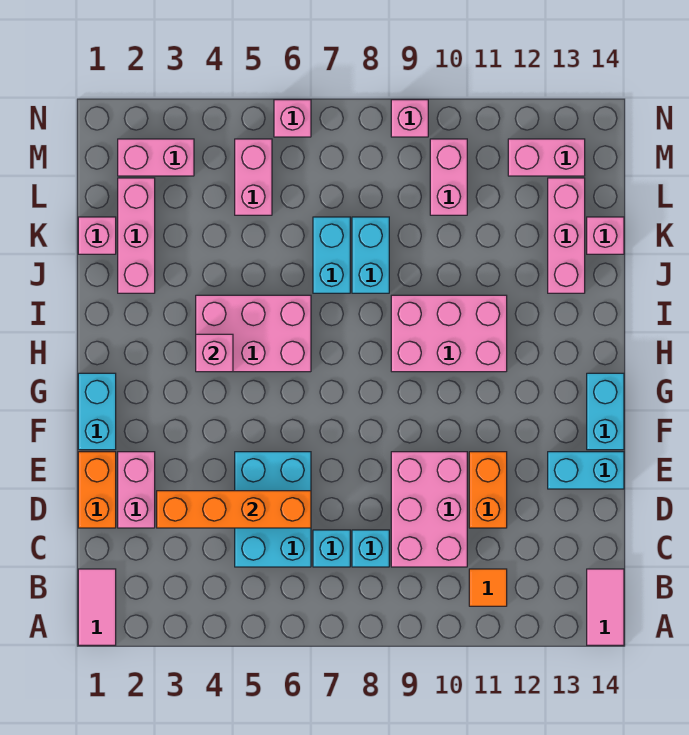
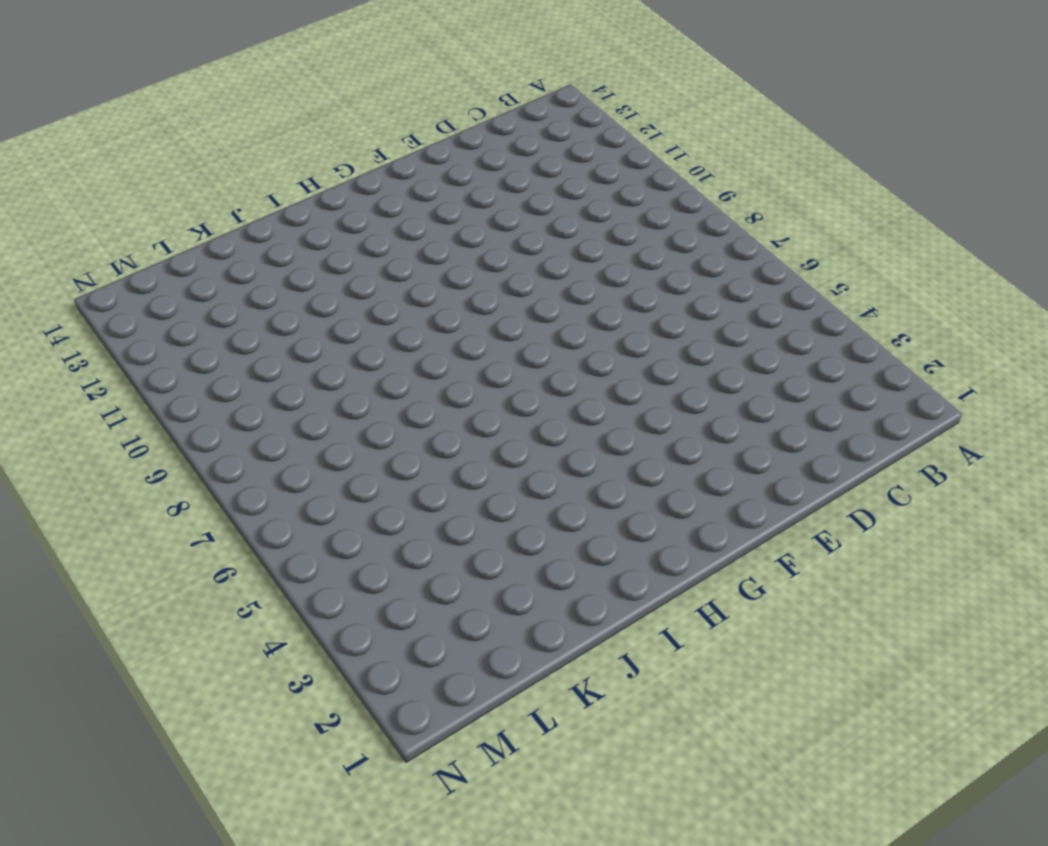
none -> pink 1x2 tile [78,569,116,645]
none -> pink 1x2 tile [587,569,624,645]
none -> orange 1x1 tile [469,569,507,606]

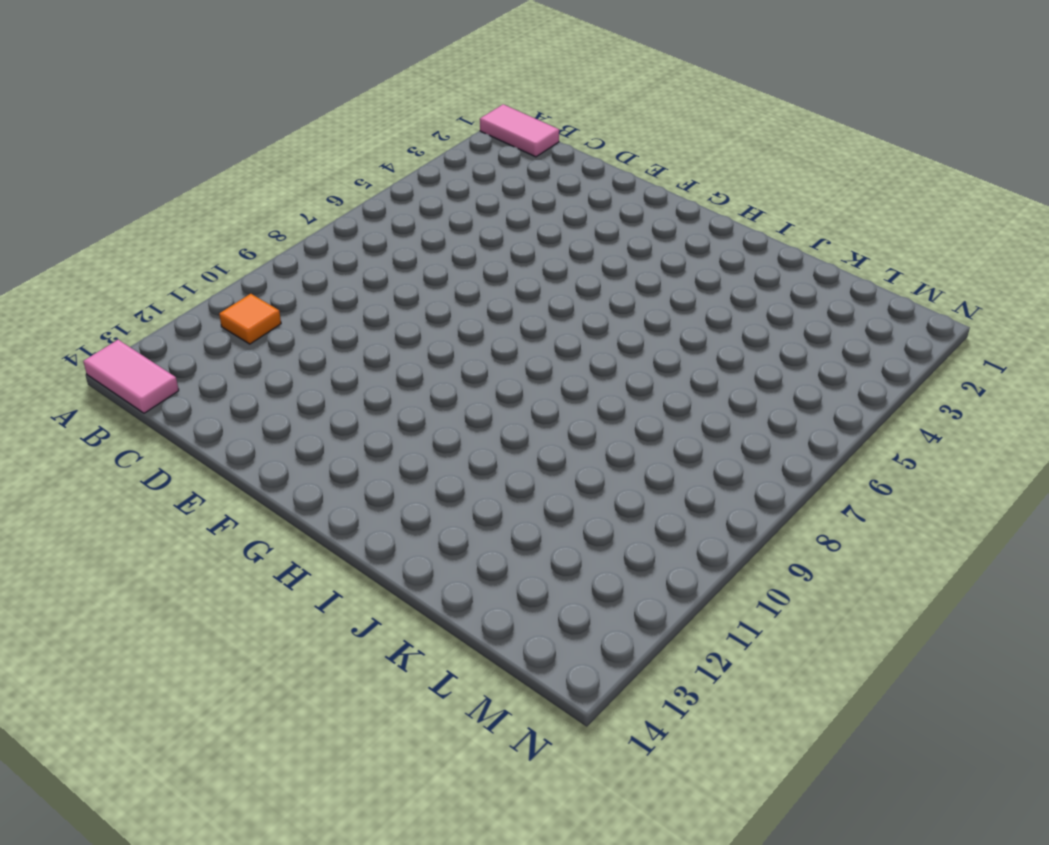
none -> cyan 2x3 brick [235,452,311,567]
none -> cyan 1x1 brick [313,530,350,567]
none -> cyan 1x1 brick [352,530,389,567]

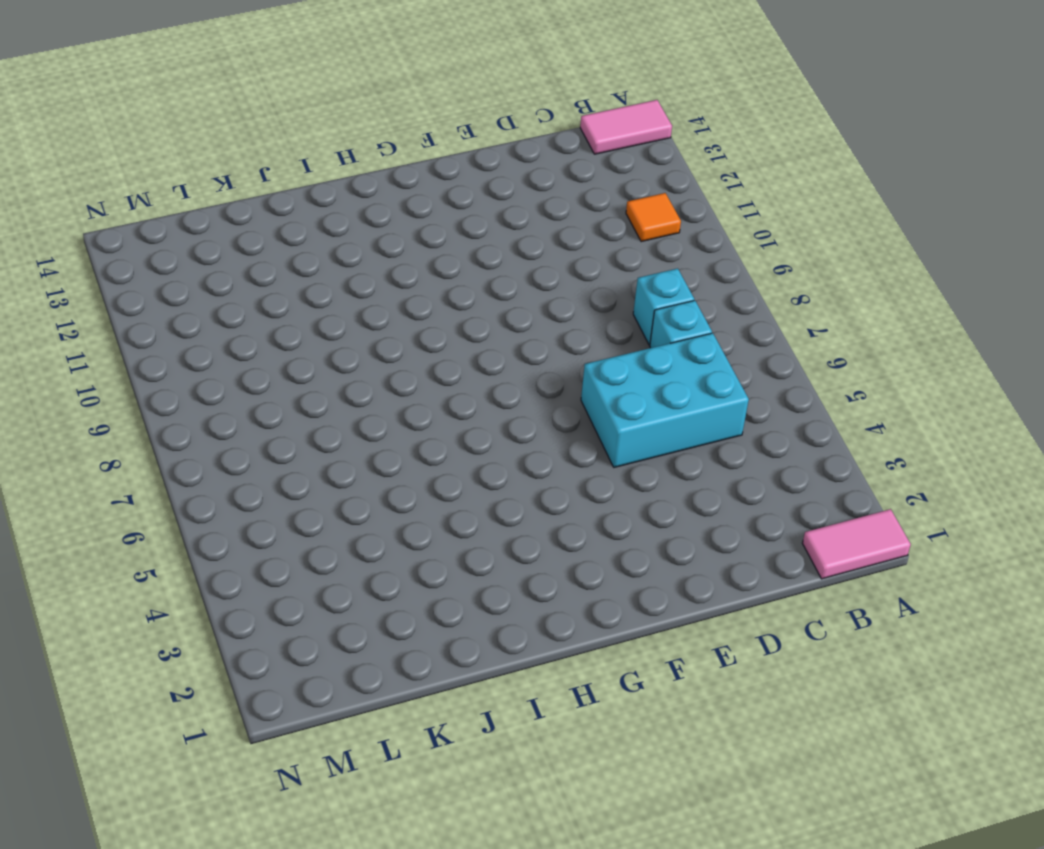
none -> pink 2x3 brick [391,452,467,567]
none -> orange 1x2 brick [78,452,116,528]
none -> pink 1x2 brick [118,452,155,528]

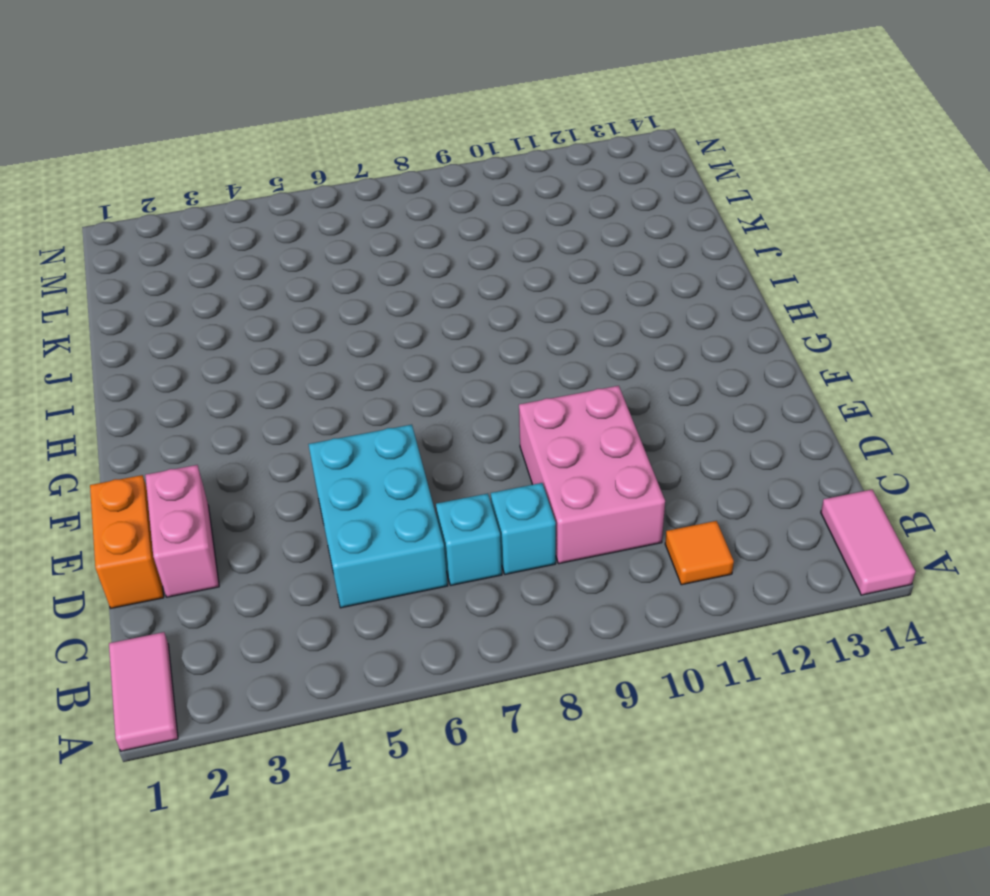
none -> orange 1x2 brick [469,452,507,528]
none -> cyan 1x2 brick [548,452,624,489]
none -> cyan 1x2 brick [78,373,116,450]

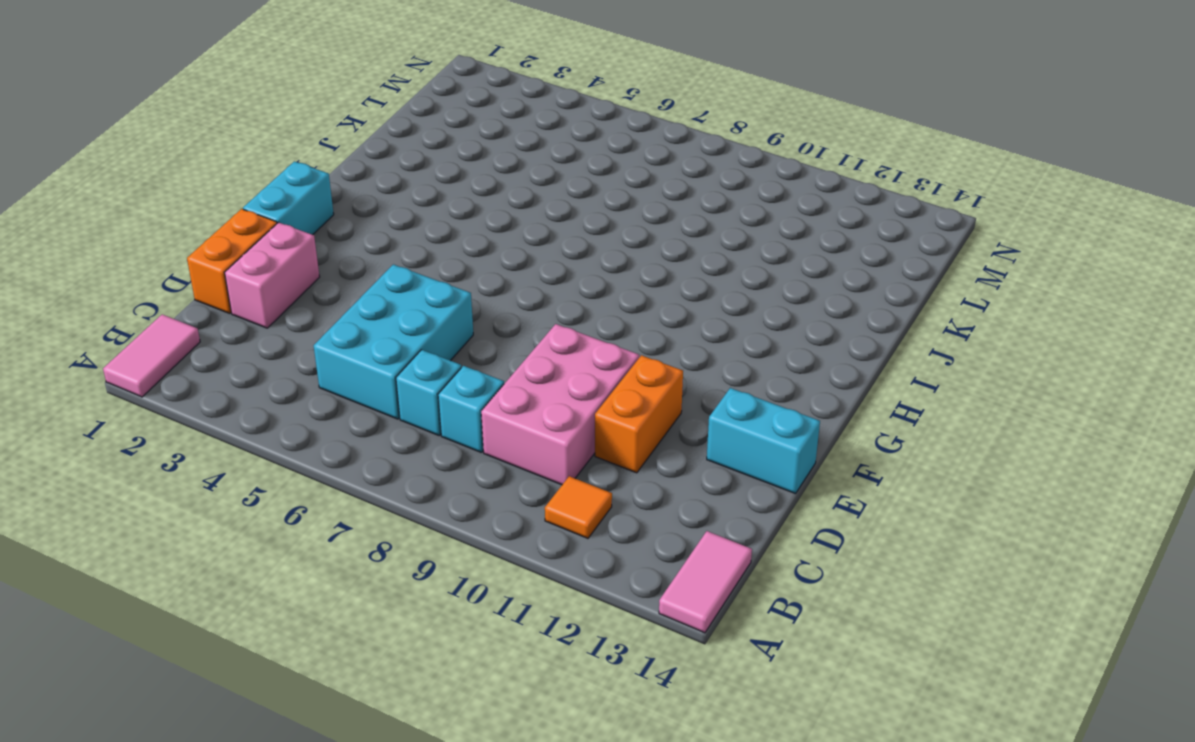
none -> cyan 1x2 brick [587,373,624,450]
none -> pink 2x3 brick [196,295,311,372]
none -> pink 2x3 brick [391,295,507,372]

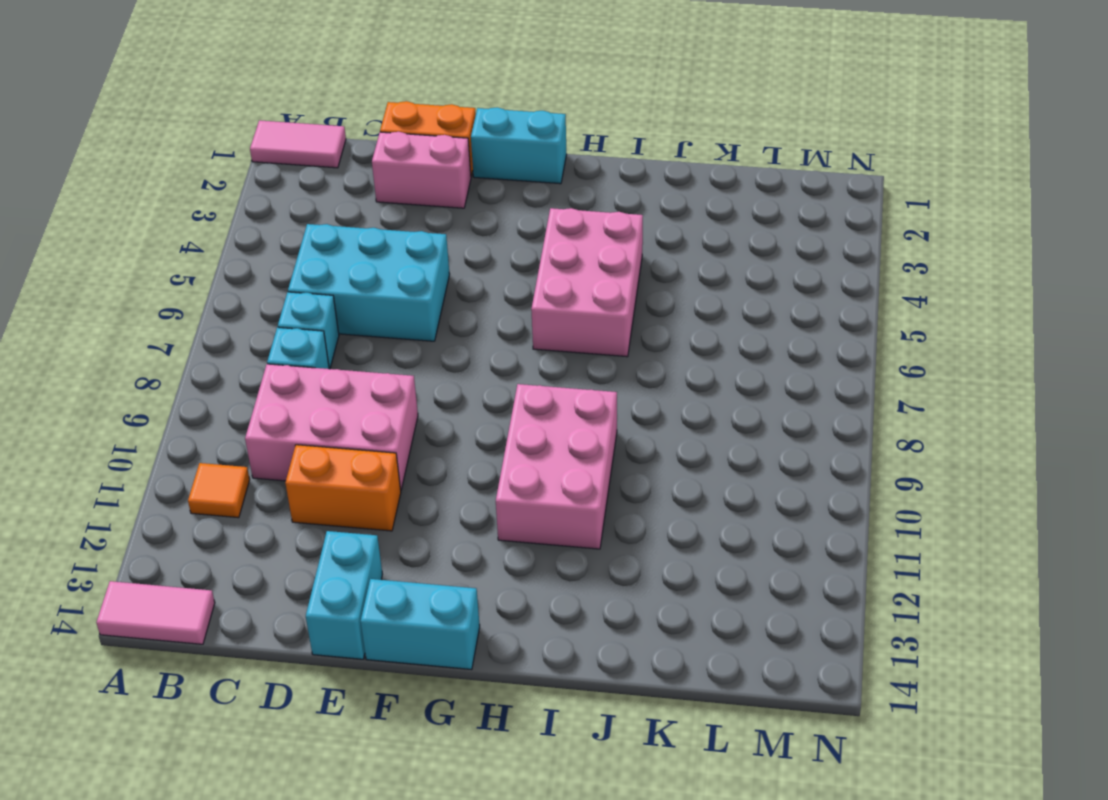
none -> pink 1x3 brick [118,178,155,293]
none -> cyan 1x2 brick [313,217,350,293]
none -> cyan 1x2 brick [352,217,389,293]

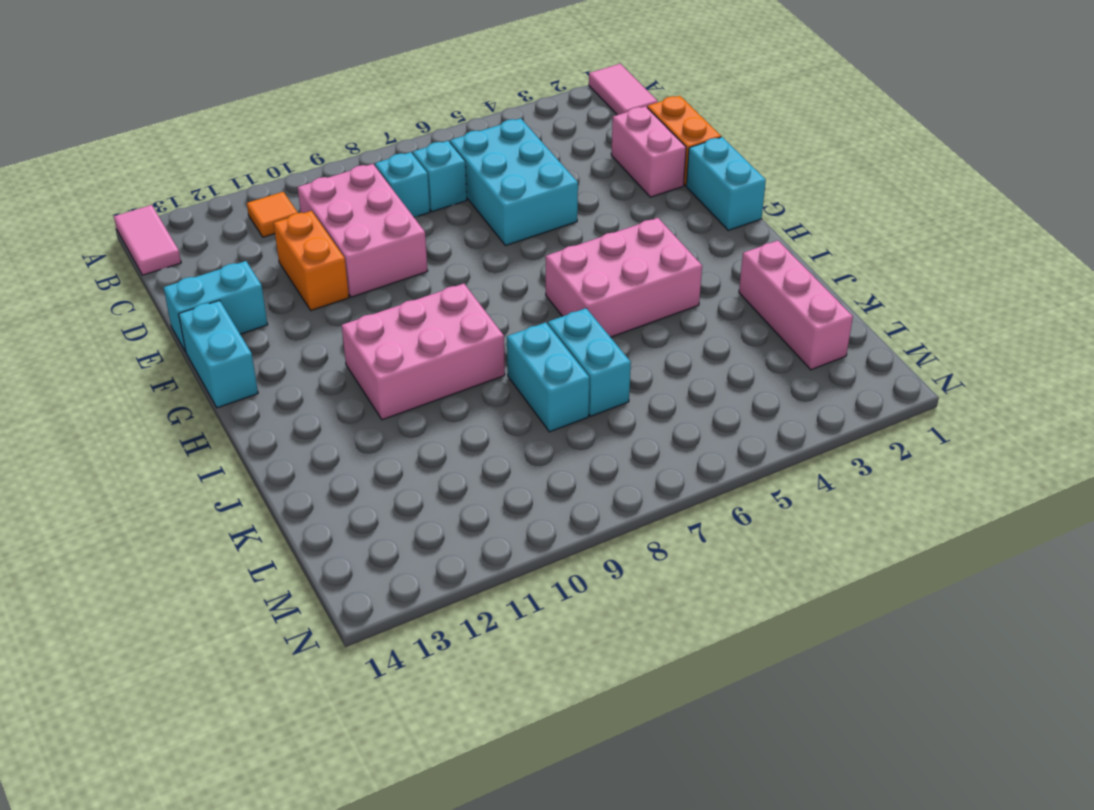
none -> pink 1x3 brick [548,178,585,293]
none -> pink 1x1 brick [78,217,116,254]
none -> pink 1x1 brick [587,217,624,254]

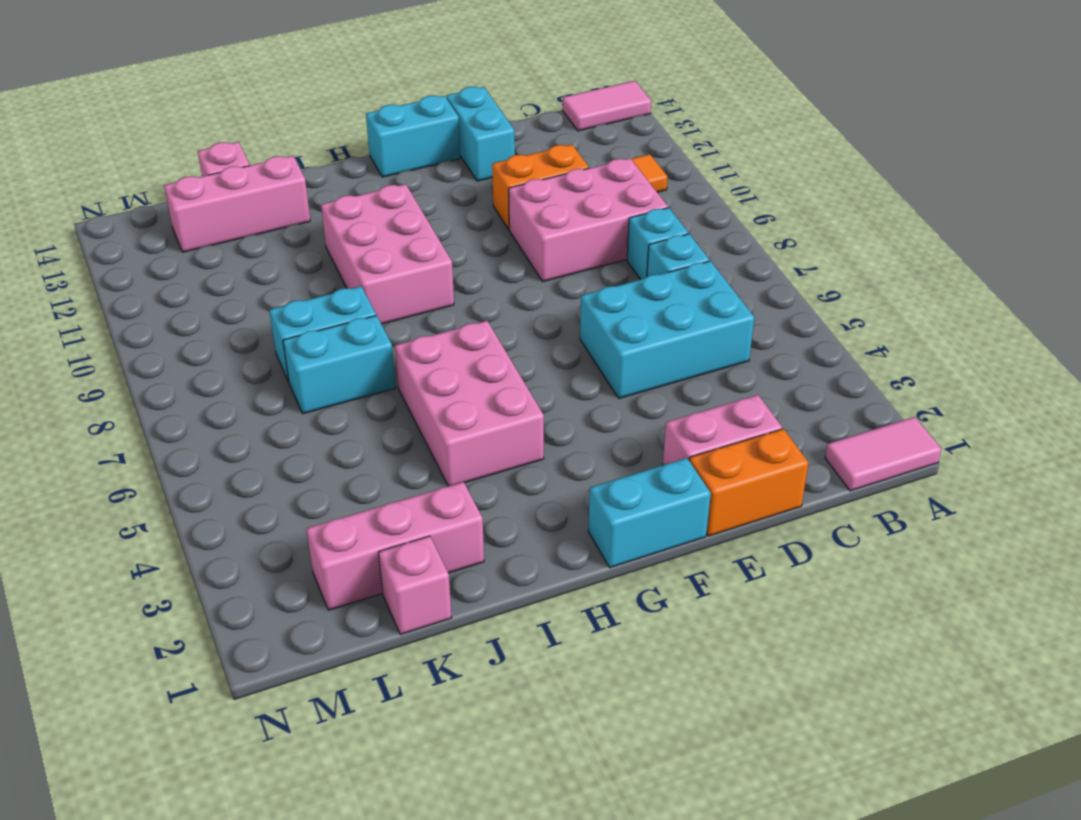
none -> pink 1x2 brick [235,139,272,215]
none -> pink 1x2 brick [430,139,467,215]
none -> pink 1x2 brick [118,139,194,176]

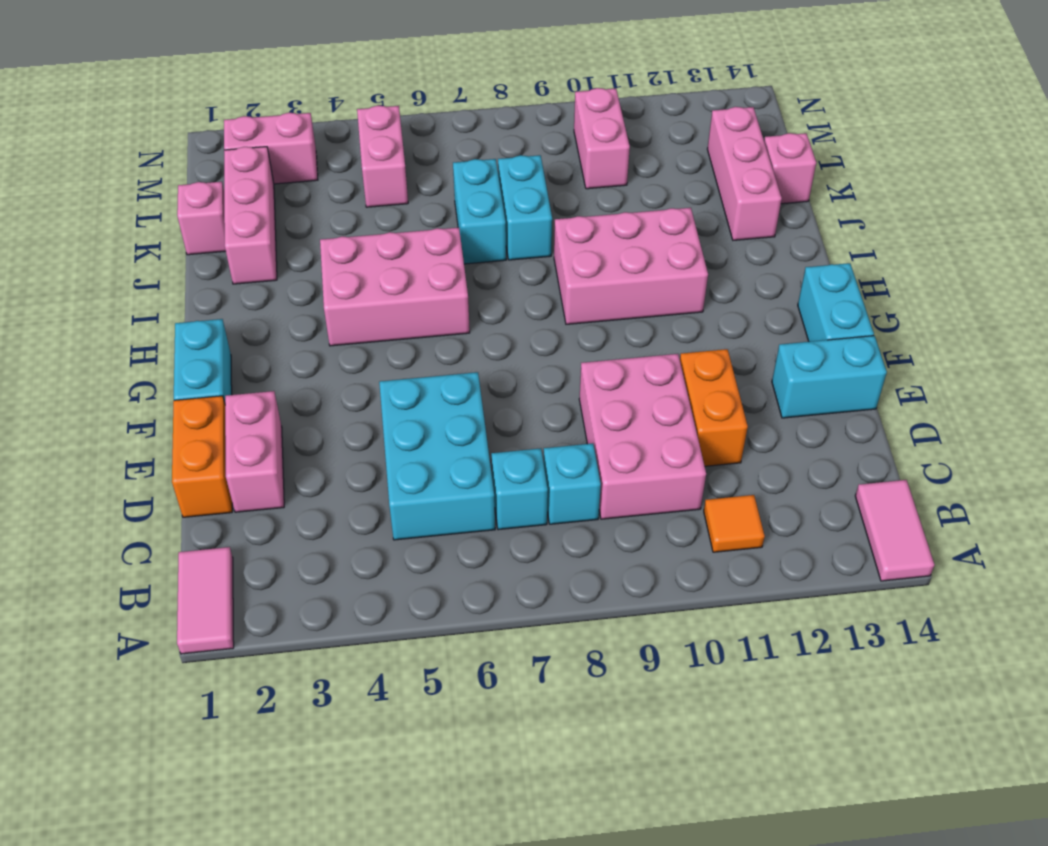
none -> pink 1x2 brick [508,139,585,176]
none -> pink 1x1 brick [274,100,311,137]
none -> pink 1x1 brick [391,100,428,137]

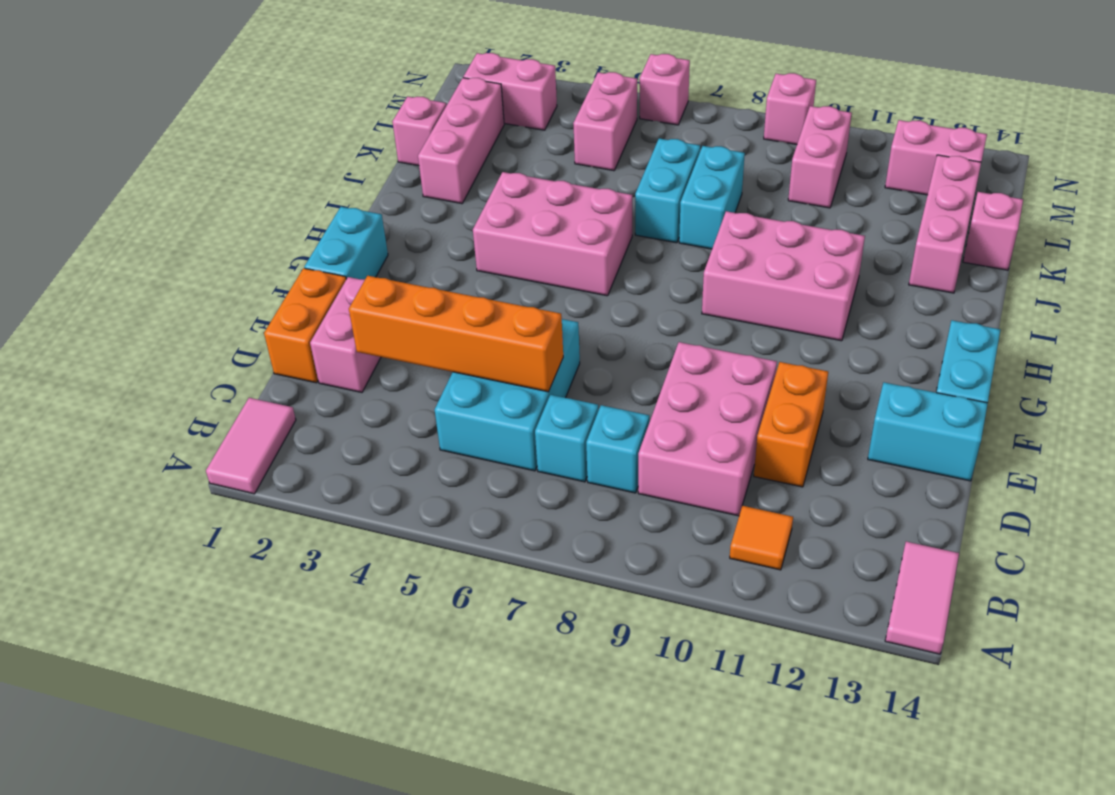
none -> pink 1x1 brick [196,334,233,372]

